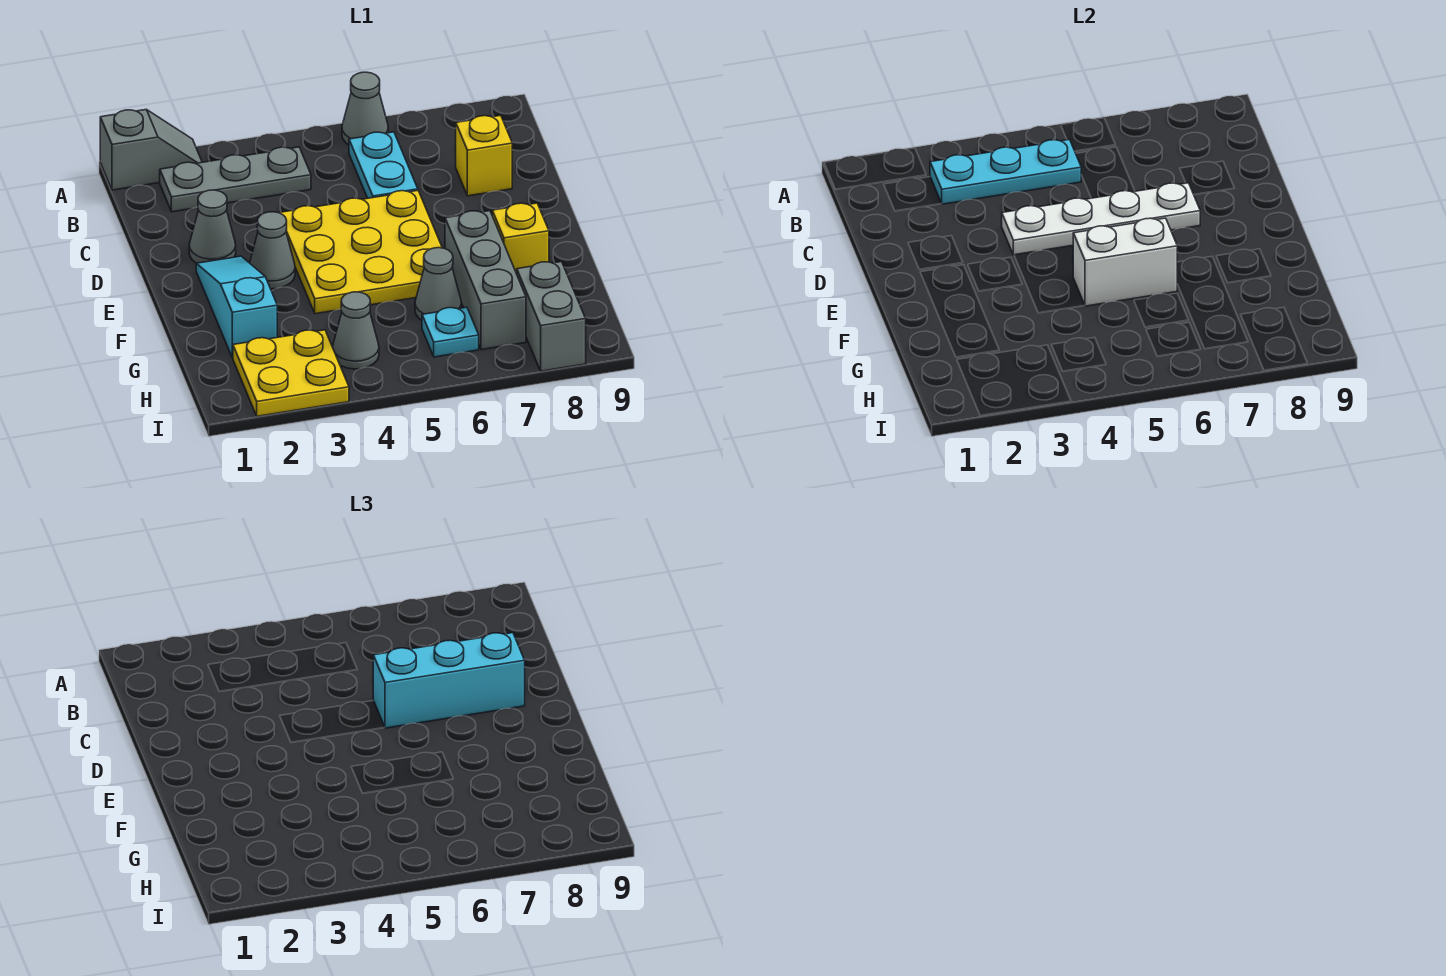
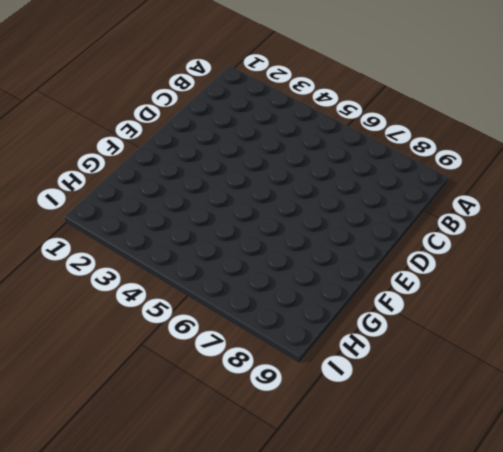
none -> grey 1x2 slope [100,109,202,190]
none -> grey 1x1 cone [342,72,388,145]
none -> grey 1x3 plate [160,147,311,212]

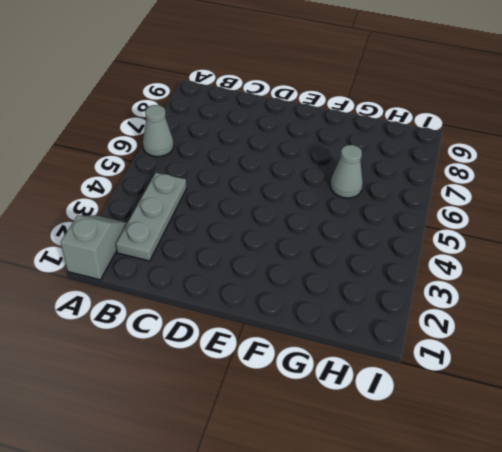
none -> cyan 1x2 plate [349,132,418,198]
none -> yellow 1x1 brick [456,115,512,196]
none -> grey 1x1 cone [189,190,236,263]

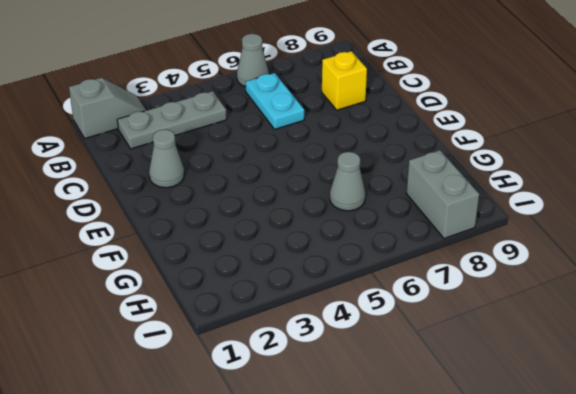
none -> yellow 3x3 plate [279,191,442,314]
none -> cyan 1x3 slope [196,256,277,358]
none -> grey 1x1 cone [250,212,295,289]

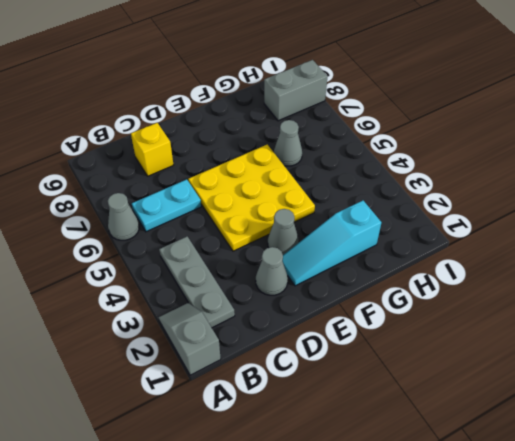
none -> grey 1x3 brick [445,211,526,350]
none -> yellow 1x1 brick [492,203,549,274]
none -> yellow 2x2 plate [233,330,349,416]

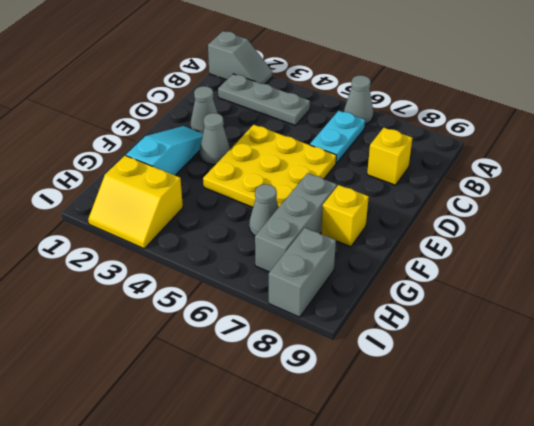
yellow 2x2 slope [88,156,183,248] -> yellow 2x2 plate [233,330,349,416]
none -> grey 1x1 cone [333,292,379,369]
none -> cyan 1x1 plate [422,307,479,357]
none -> cyan 1x3 plate [930,140,1081,204]

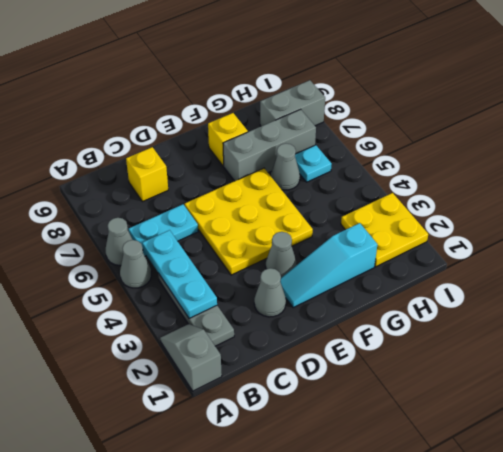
grey 1x1 cone [120,240,151,288] -> grey 1x1 cone moved to [333,292,379,369]
none -> white 1x4 plate [1002,183,1200,255]
none -> white 1x2 brick [1073,218,1177,306]
none -> cyan 1x3 brick [373,633,525,728]

